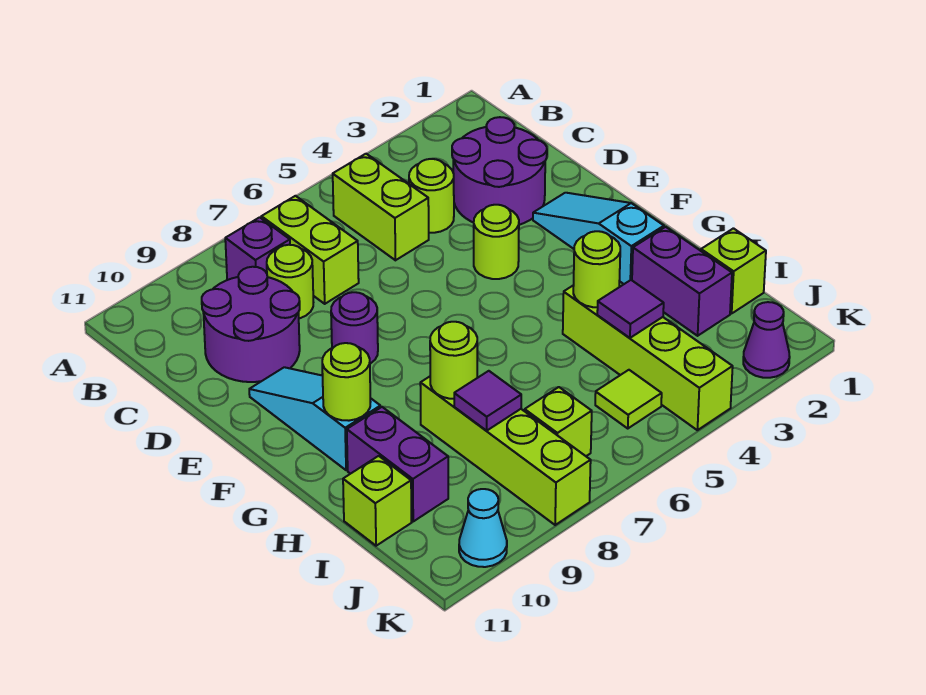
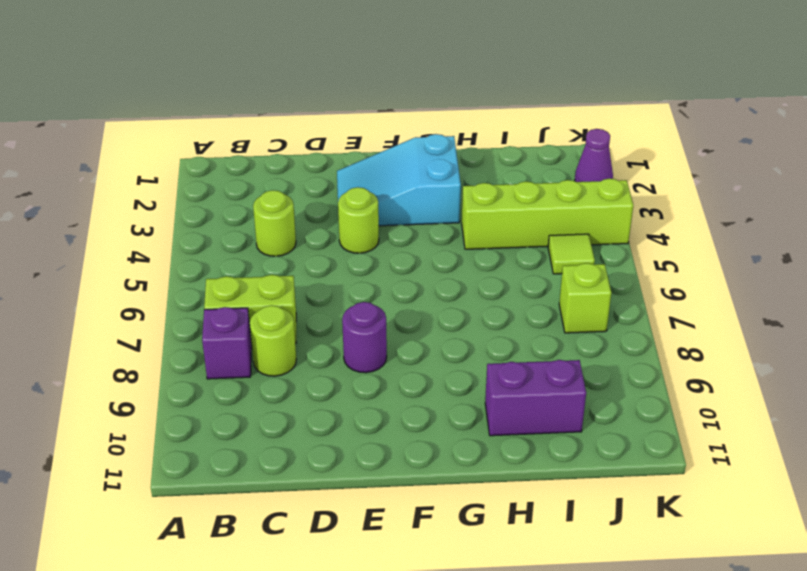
cyan 2x3 slope [337,134,461,226] -> cyan 1x3 slope [533,193,664,284]
none -> lime 1x2 brick [333,154,429,260]
none -> purple 2x2 round brick [452,117,547,225]
none -> purple 2x2 round brick [202,267,300,382]

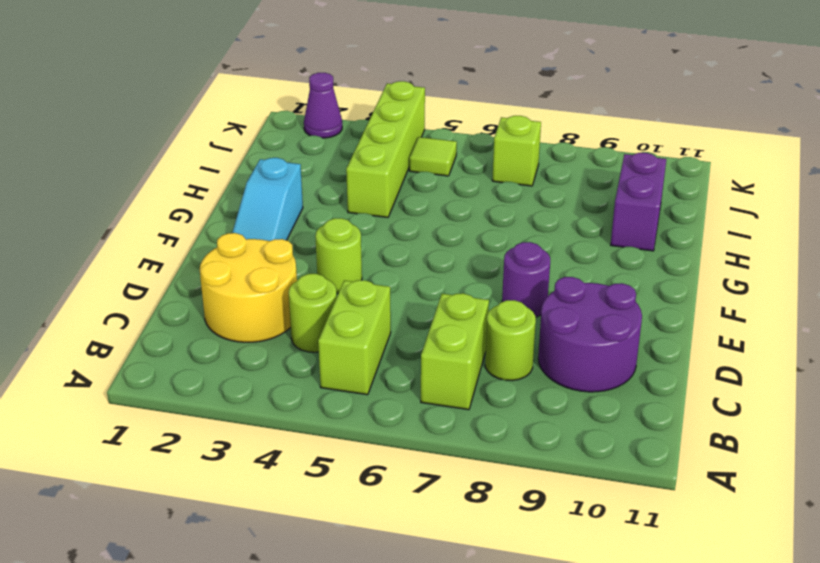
yellow 2x2 round brick [200,233,297,342] -> purple 2x2 round brick [452,117,547,225]
none -> purple 1x1 brick [225,217,290,280]
none -> cyan 1x3 slope [249,367,380,470]
none -> purple 1x2 brick [632,227,732,336]

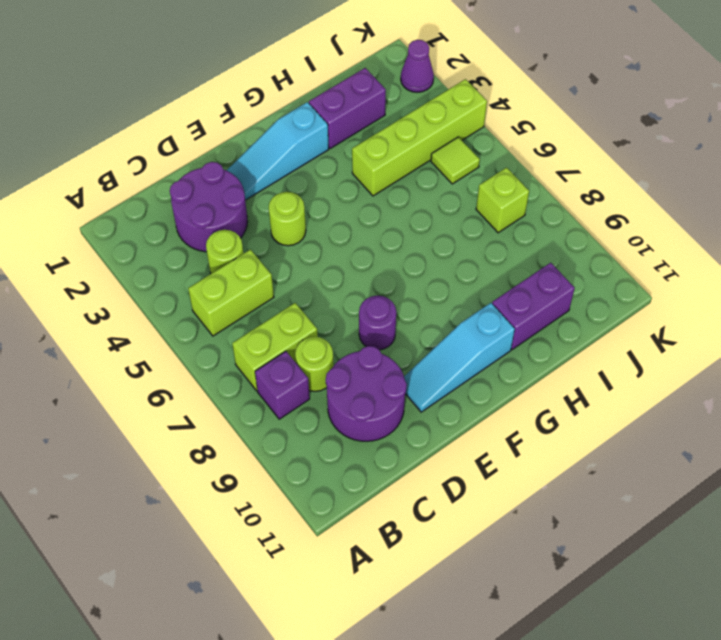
none -> lime 1x4 brick [420,377,591,525]
none -> lime 1x1 brick [701,228,766,314]
none -> lime 1x1 brick [343,456,412,546]

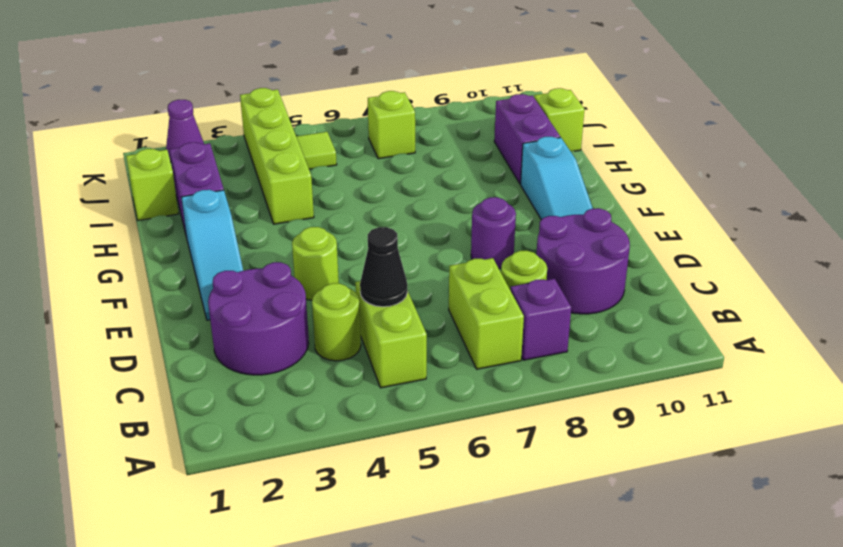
black 1x1 cone [360,227,407,307] -> none
none -> lime 1x4 brick [420,377,591,525]
none -> cyan 1x1 cone [459,489,507,567]
none -> lime 1x1 round brick [322,343,370,421]

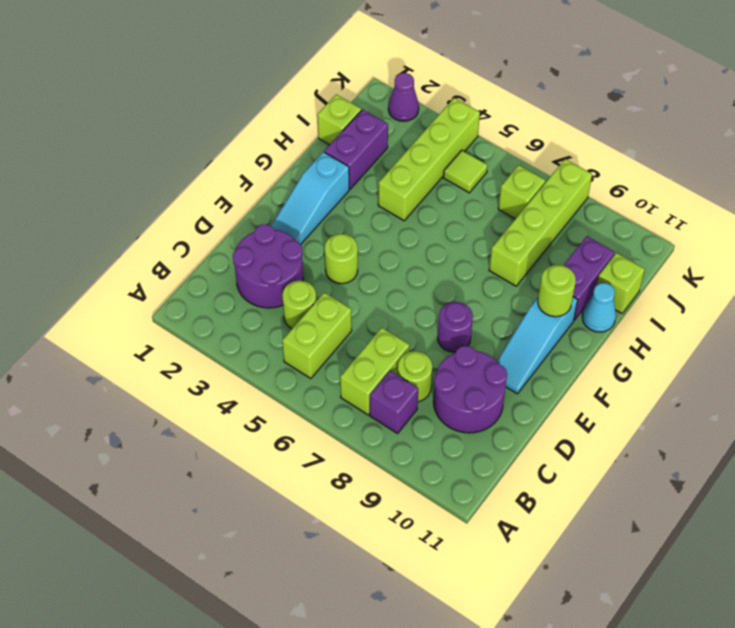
cyan 1x1 cone [582,283,616,332] -> cyan 1x1 cone moved to [459,489,507,567]
none -> lime 1x1 round brick [573,231,620,307]
none -> lime 1x1 round brick [430,322,477,399]
none -> purple 1x1 tile [597,280,664,338]

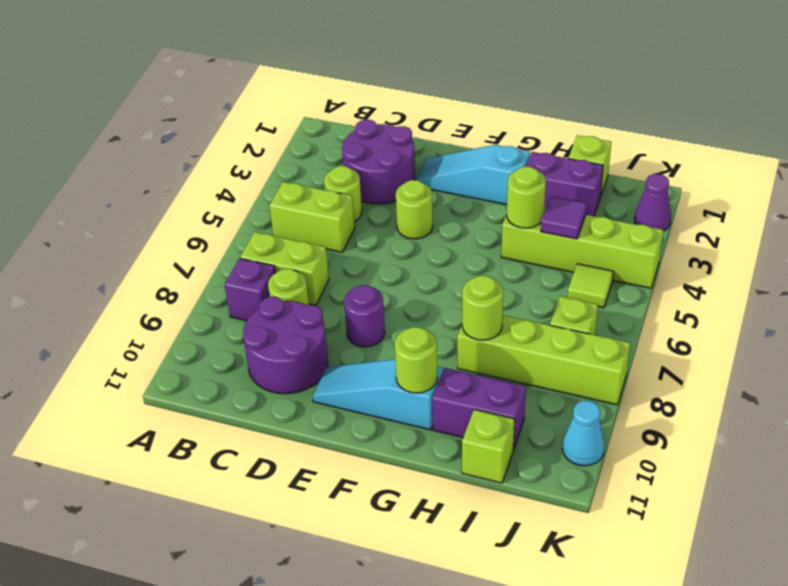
none -> purple 1x1 tile [454,371,521,431]

